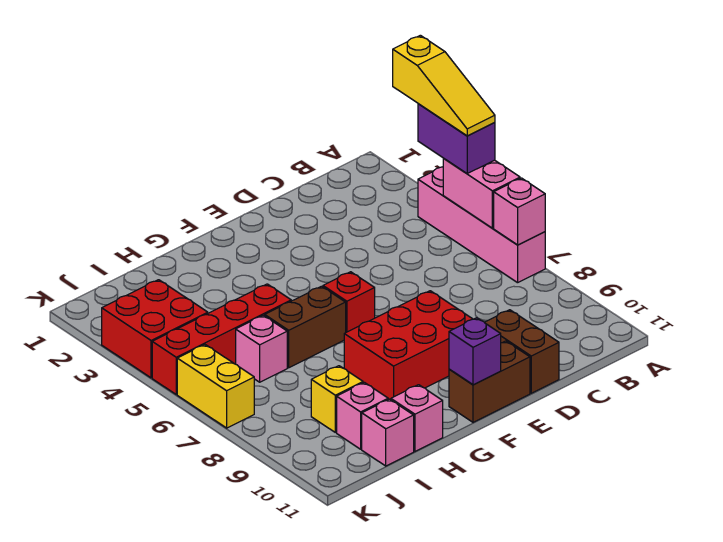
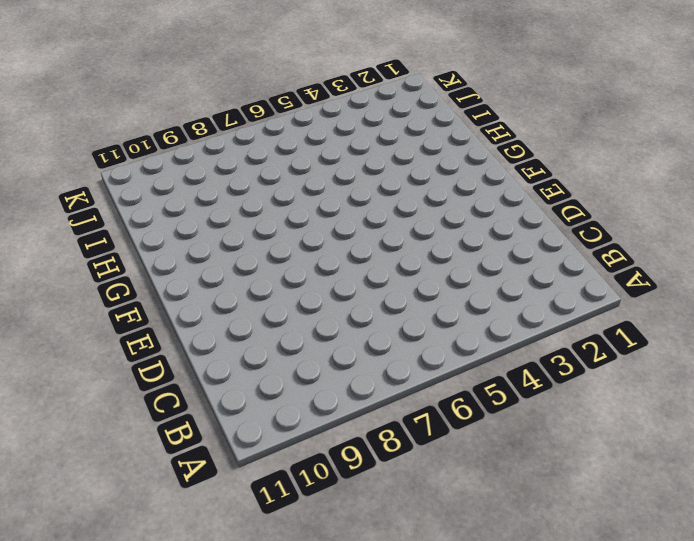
none -> pink 1x4 brick [418,167,545,283]
none -> brown 1x2 brick [484,310,559,393]
none -> red 2x3 brick [344,291,472,400]

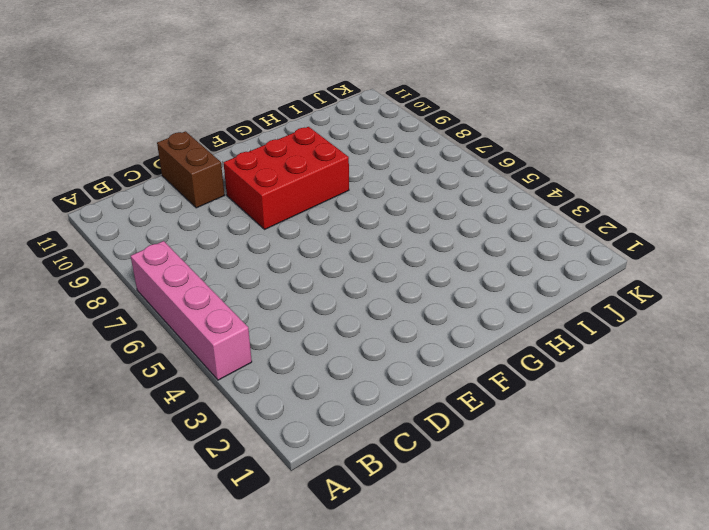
none -> brown 1x2 brick [449,341,530,422]
none -> red 1x1 brick [323,272,375,332]
none -> brown 1x2 brick [265,286,346,368]

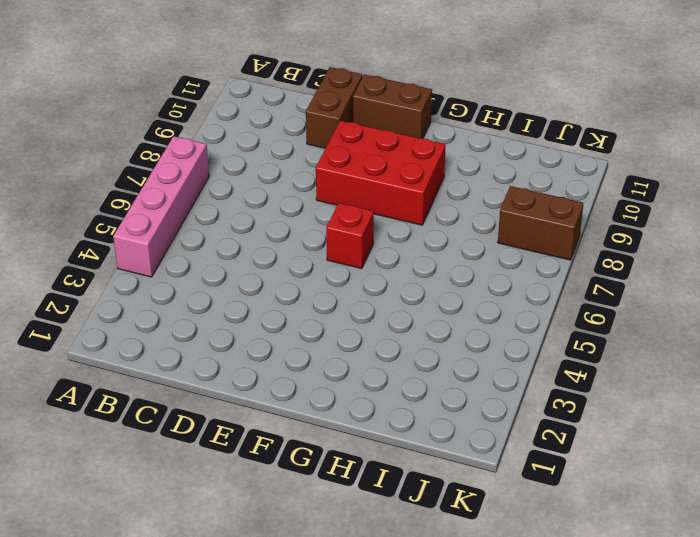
brown 1x2 brick [498,186,583,260] -> brown 1x2 brick moved to [265,286,346,368]
none -> red 1x4 brick [152,284,291,394]
none -> pink 1x1 brick [391,385,443,451]
none -> pink 1x1 brick [236,315,287,382]

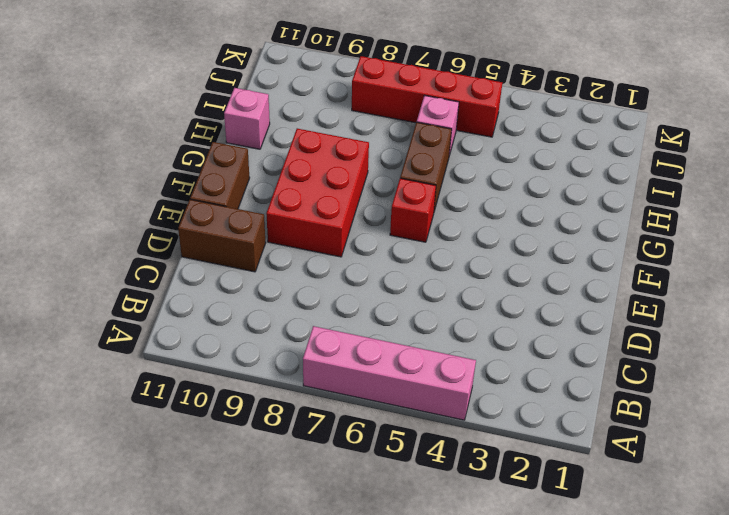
red 1x4 brick [352,56,502,137] -> red 1x4 brick turned to [152,284,291,394]
none -> yellow 1x1 brick [311,366,363,432]
none -> pink 1x1 brick [337,382,388,449]
none -> pink 1x1 brick [362,399,414,466]

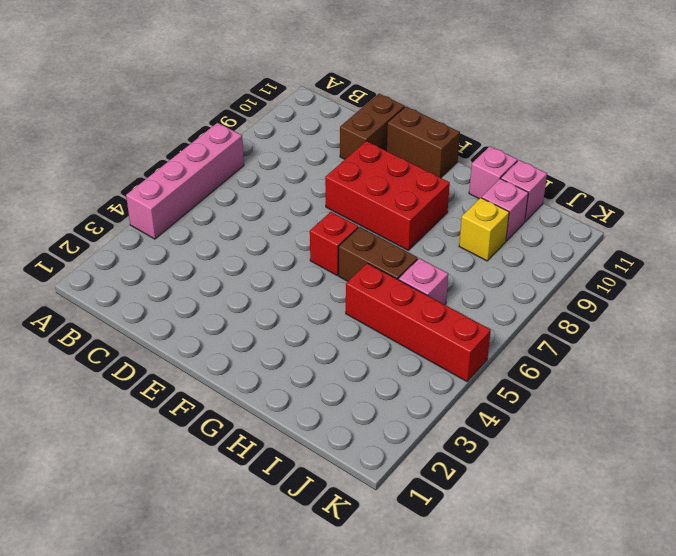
none -> red 2x2 brick [102,280,208,378]
none -> yellow 1x2 brick [177,345,254,428]
none -> pink 1x2 brick [443,158,520,228]

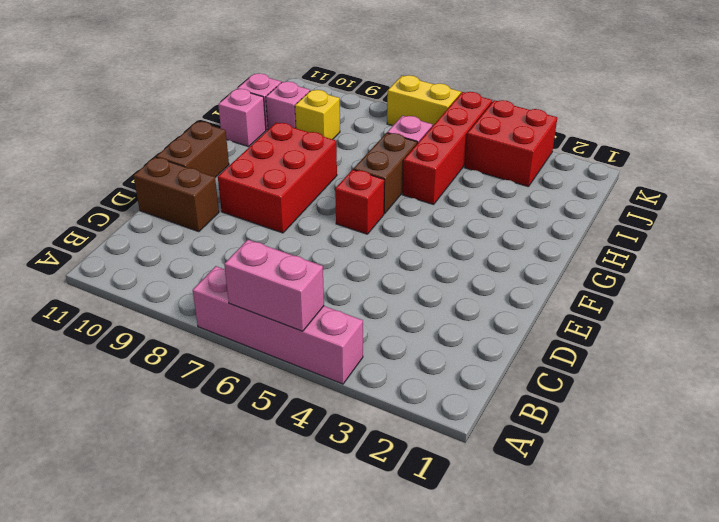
none -> pink 1x1 brick [494,178,545,245]
none -> purple 1x1 brick [449,318,501,385]
none -> purple 1x2 brick [418,104,495,173]

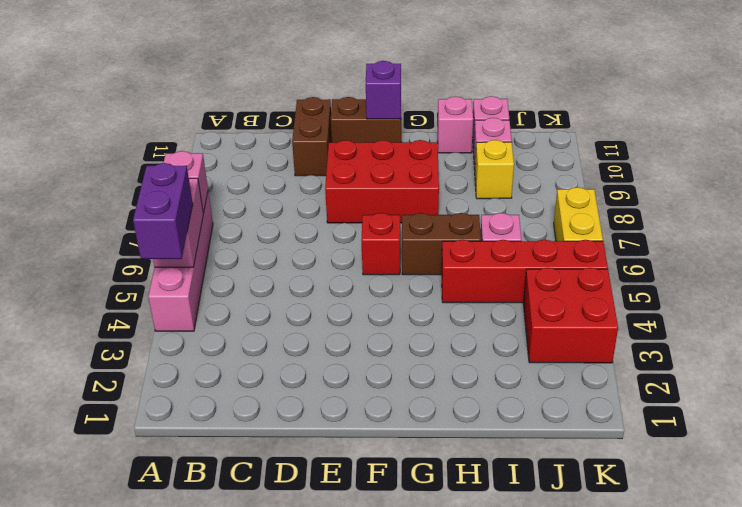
none -> yellow 1x3 slope [393,35,495,136]

